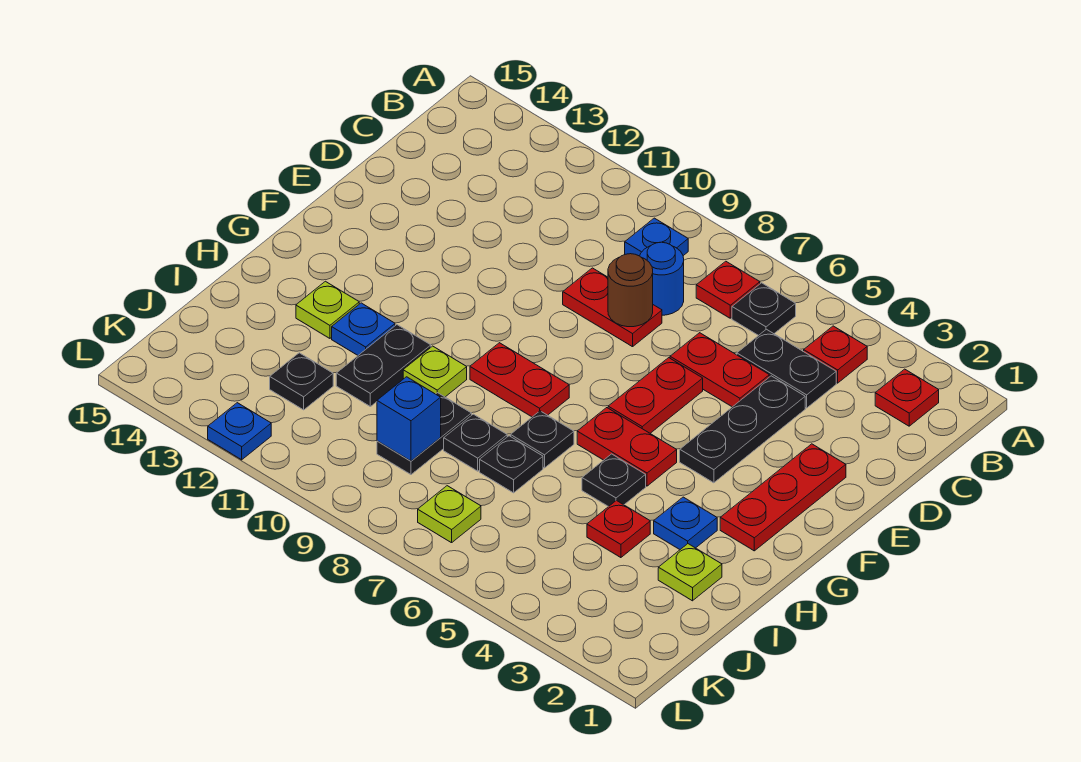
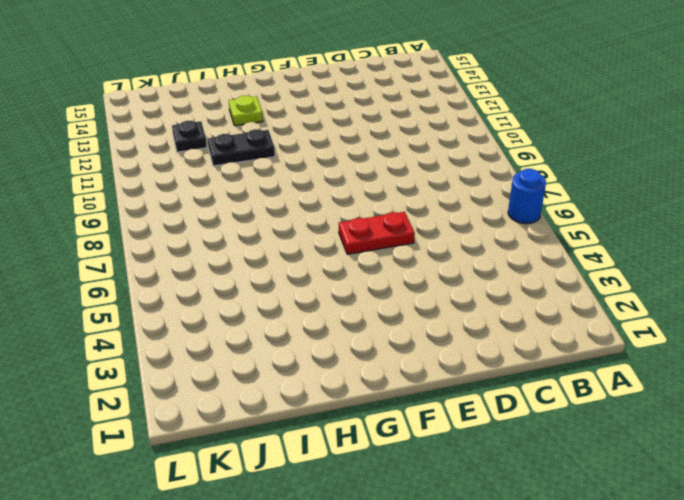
blue 1x1 round brick [508,169,546,224] -> blue 1x1 round brick moved to [640,242,684,315]
none -> red 1x1 plate [875,369,939,426]
none -> red 1x1 plate [804,326,867,383]
none -> black 1x1 plate [732,283,796,336]
none -> red 1x1 plate [696,261,760,318]

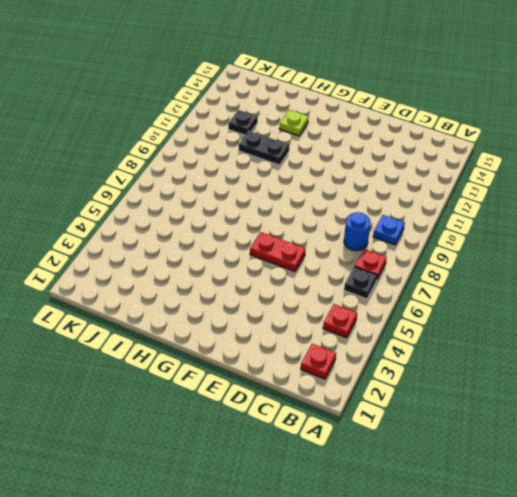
none -> black 1x2 plate [737,329,836,408]
none -> black 1x3 plate [680,376,805,483]
none -> red 1x2 plate [670,333,769,407]
none -> red 1x2 plate [563,268,662,347]

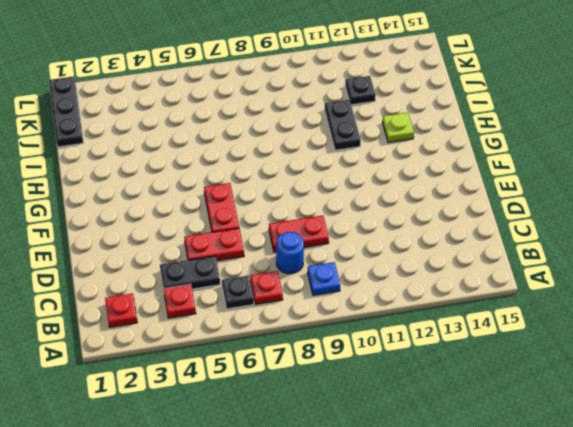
black 1x3 plate [49,76,83,147] -> black 1x3 plate moved to [680,376,805,483]
none -> red 1x3 plate [720,444,846,551]
none -> red 1x2 plate [577,408,677,486]
none -> red 1x2 plate [470,343,569,417]
none -> blue 1x1 plate [654,497,717,549]

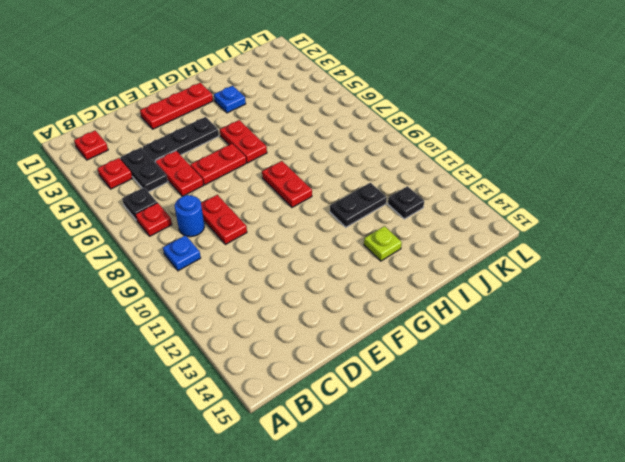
none -> black 1x1 plate [582,454,646,507]
none -> black 1x1 plate [511,411,574,468]
none -> lime 1x1 plate [403,346,467,397]
none -> blue 1x1 plate [332,303,395,355]

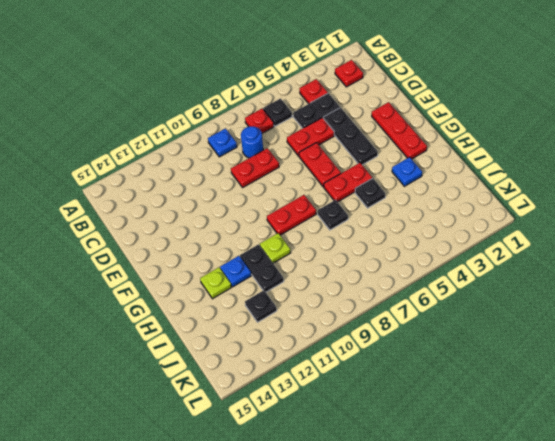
none -> lime 1x1 plate [658,544,722,601]
none -> red 1x1 plate [587,501,650,558]
none -> black 1x1 plate [480,436,543,493]
none -> black 1x1 plate [444,414,507,471]

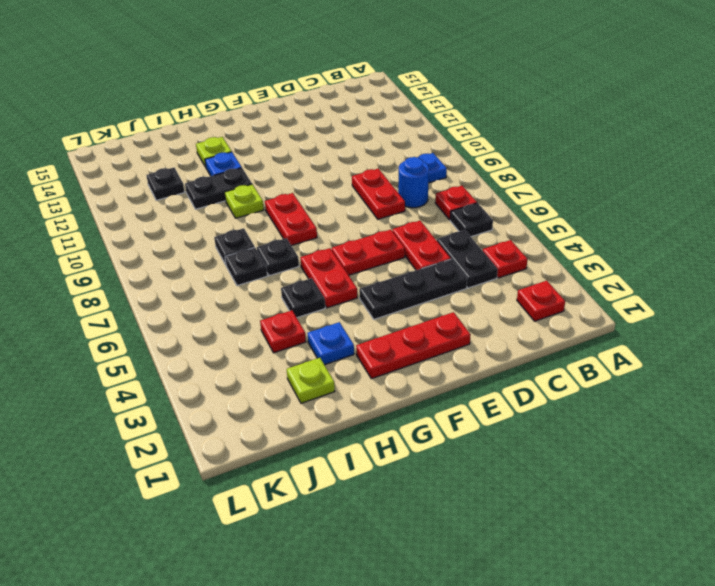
none -> black 1x2 plate [377,393,472,475]
none -> lime 1x1 plate [418,486,481,543]
none -> blue 1x1 plate [208,403,271,460]
none -> brown 1x1 round brick [608,254,653,327]

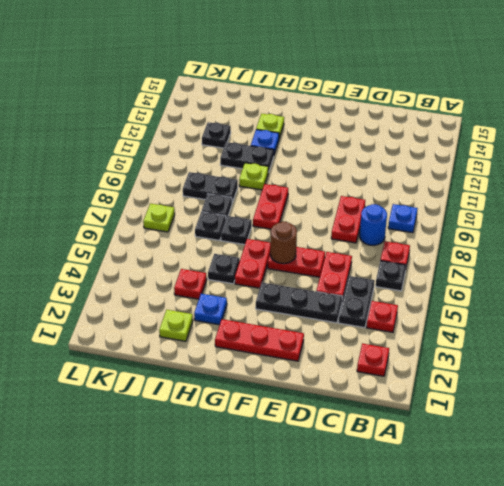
brown 1x1 round brick [270,222,297,264] -> brown 1x1 round brick moved to [608,254,653,327]
none -> blue 1x1 plate [208,403,271,460]
none -> blue 1x1 brick [377,377,441,461]

